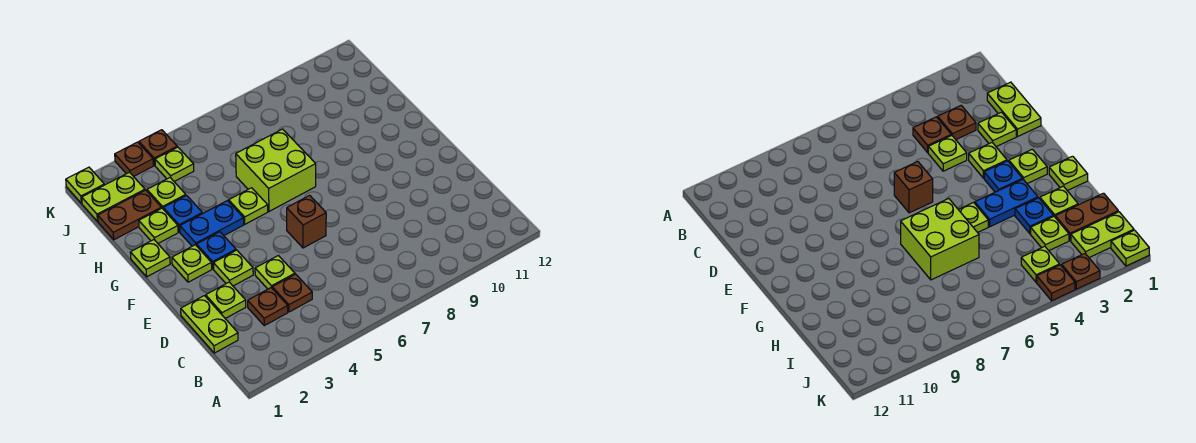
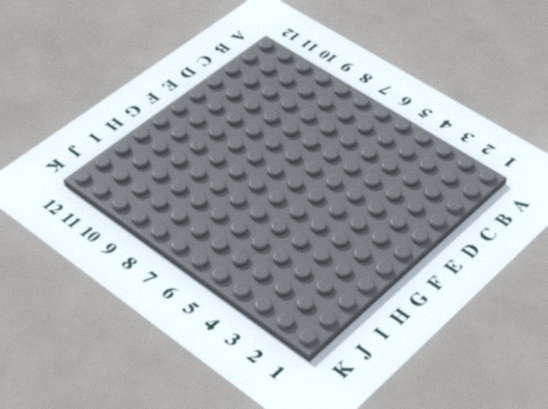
none -> lime 1x2 plate [181,296,238,353]
none -> brown 1x1 plate [248,288,288,326]
none -> brown 1x1 plate [272,274,312,312]

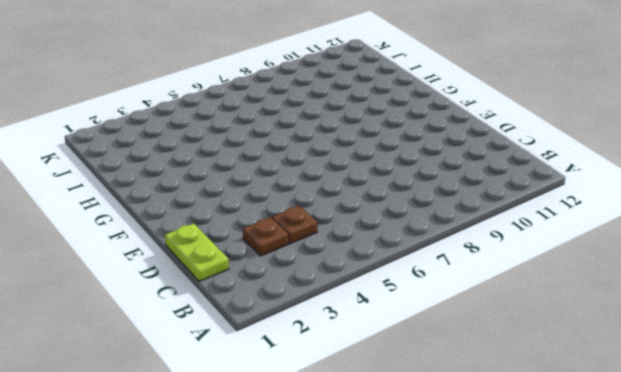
none -> lime 1x1 plate [206,282,246,318]
none -> lime 1x1 plate [255,256,295,289]
none -> lime 1x1 plate [213,250,253,286]

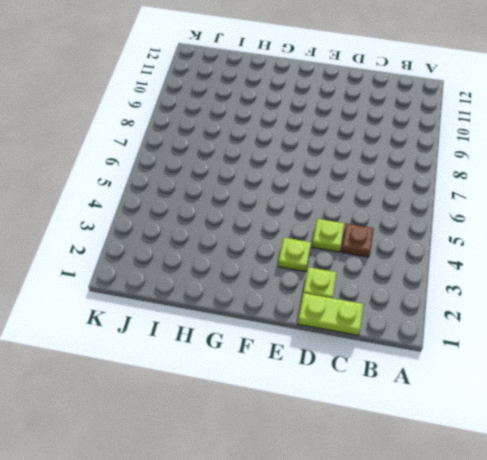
none -> brown 1x1 plate [248,288,288,326]
none -> brown 1x1 brick [287,195,326,248]
none -> lime 1x1 plate [172,245,212,282]

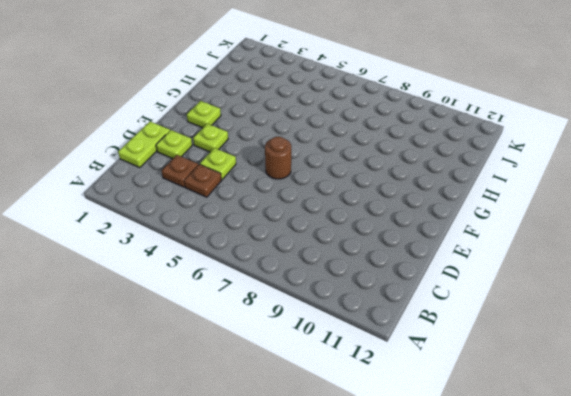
brown 1x1 round brick [265,137,291,179] -> brown 1x1 brick [287,195,326,248]
none -> blue 1x1 plate [197,232,236,269]
none -> lime 1x1 plate [130,240,170,277]
none -> blue 1x2 plate [180,201,244,246]

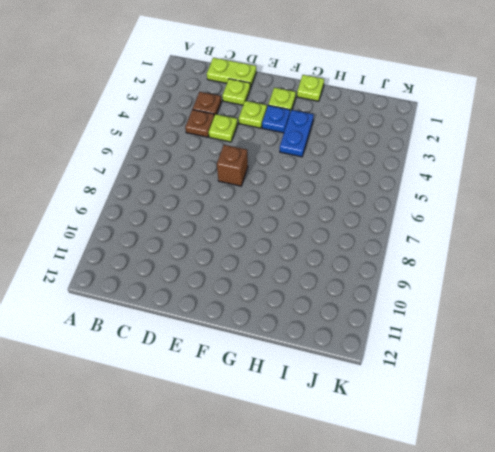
none -> lime 1x1 plate [229,188,268,224]
none -> lime 2x2 brick [236,129,316,211]
none -> lime 1x1 plate [139,208,178,243]

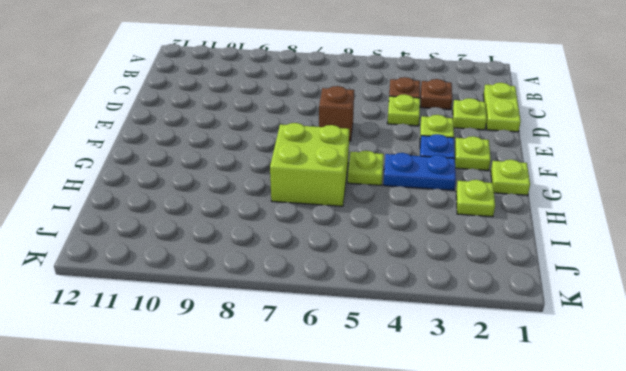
none -> blue 1x1 plate [163,195,202,232]
none -> brown 1x2 plate [98,190,161,240]
none -> lime 1x1 plate [147,178,186,208]

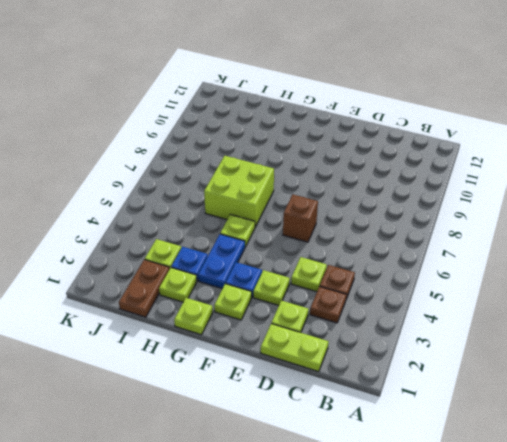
none -> lime 1x2 plate [82,172,145,222]
none -> lime 1x1 plate [155,147,194,181]
none -> lime 1x1 plate [66,167,104,203]

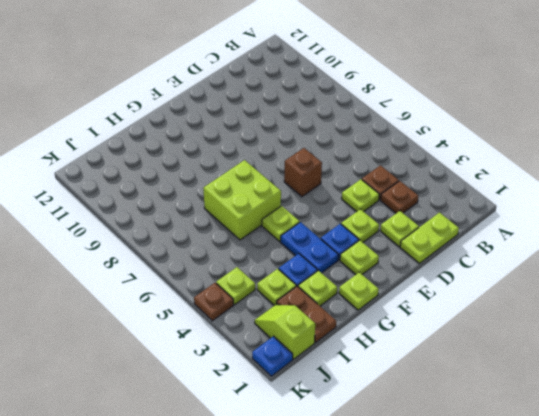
lime 1x2 slope [255,305,315,359] -> lime 1x2 plate [82,172,145,222]
blue 1x1 plate [252,336,293,376] -> lime 1x1 plate [66,167,104,203]
none -> brown 1x1 plate [115,142,153,176]

